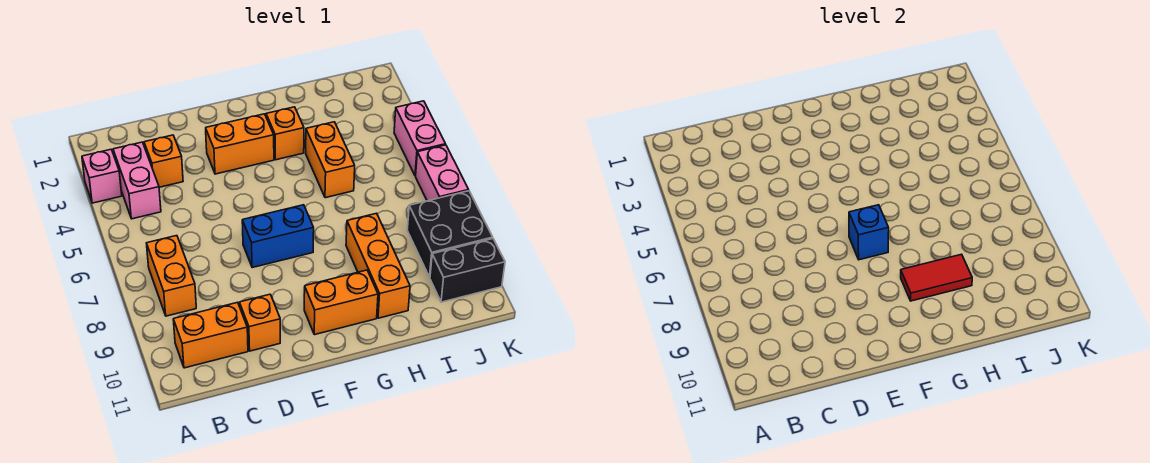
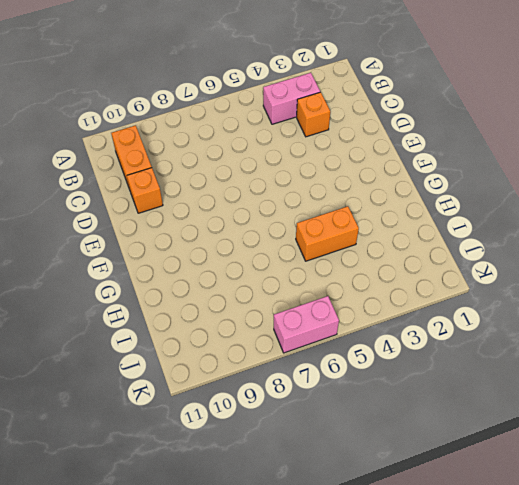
none -> pink 1x1 brick [82,150,122,203]
none -> orange 1x2 brick [147,236,196,316]
none -> orange 1x2 brick [206,114,274,174]

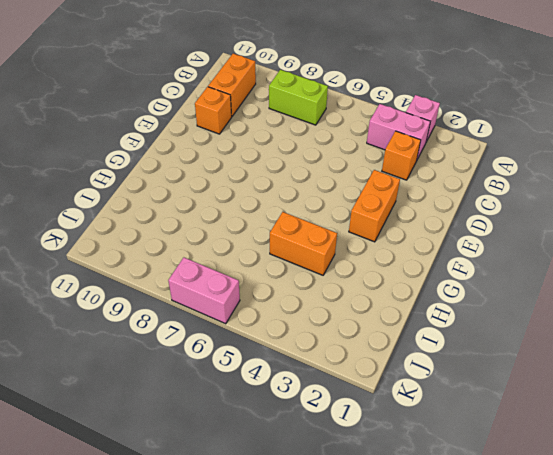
lime 1x2 brick [269,70,328,125] -> orange 1x2 brick [147,236,196,316]
none -> blue 1x2 brick [242,205,314,268]
none -> orange 1x2 brick [304,270,378,335]
none -> orange 1x1 brick [266,107,304,160]

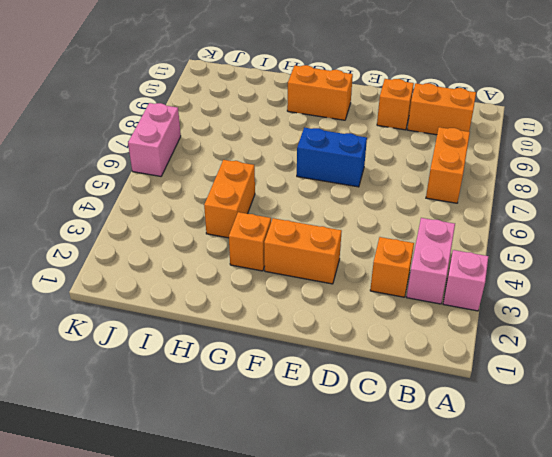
none -> orange 1x3 brick [346,213,410,318]
none -> black 2x2 brick [407,191,493,277]
none -> black 1x2 brick [430,239,505,302]

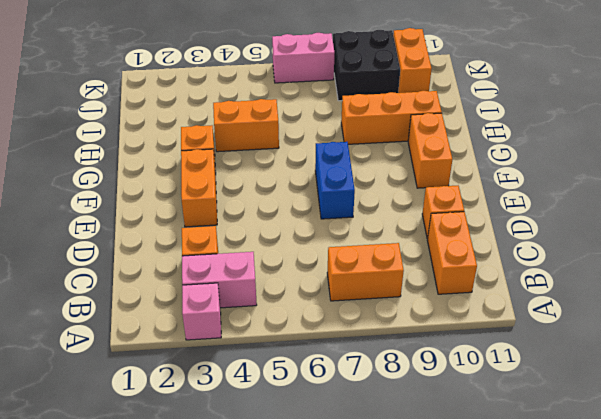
orange 1x2 brick [393,28,432,93] -> black 1x2 brick [430,239,505,302]
none -> pink 1x2 brick [394,101,445,176]
none -> blue 1x1 brick [849,205,889,260]
none -> red 1x2 tile [901,254,972,301]

